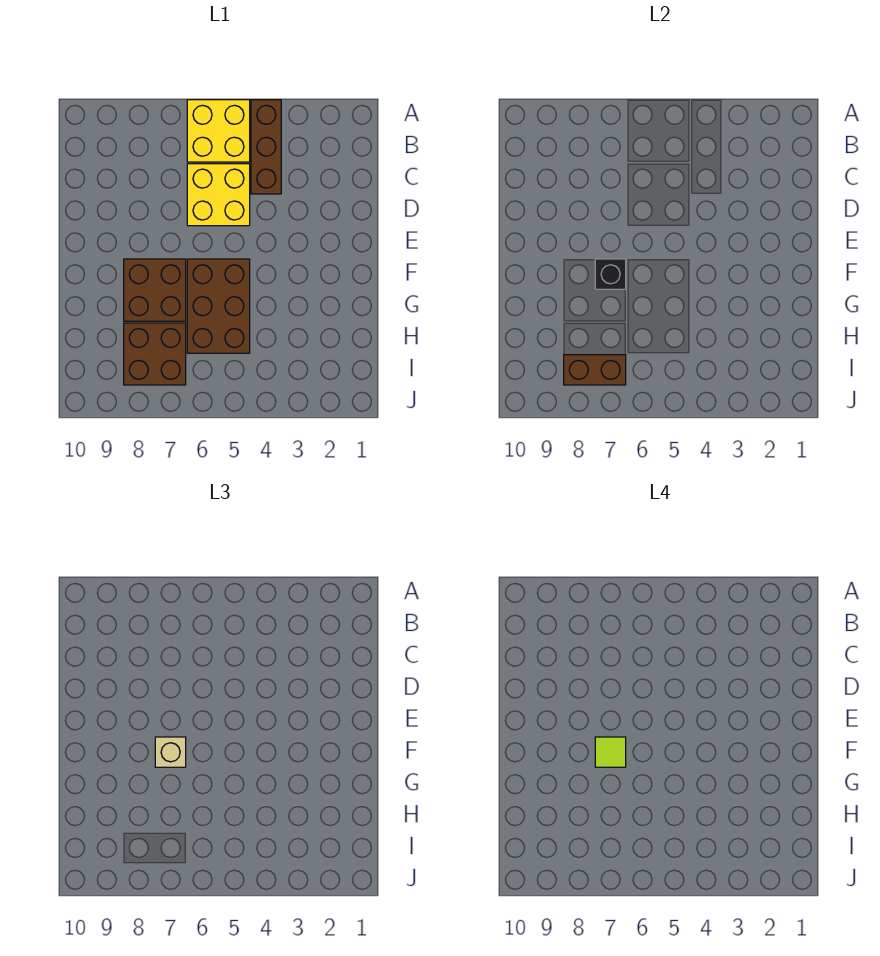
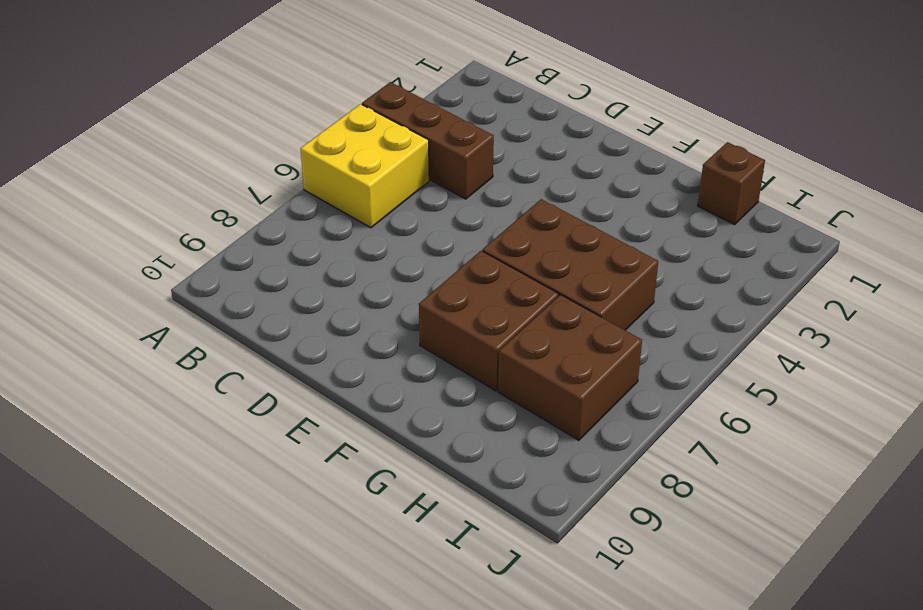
brown 1x1 brick [698,142,765,224] -> none
none -> yellow 2x2 brick [187,164,250,226]
none -> black 1x1 brick [595,259,626,289]

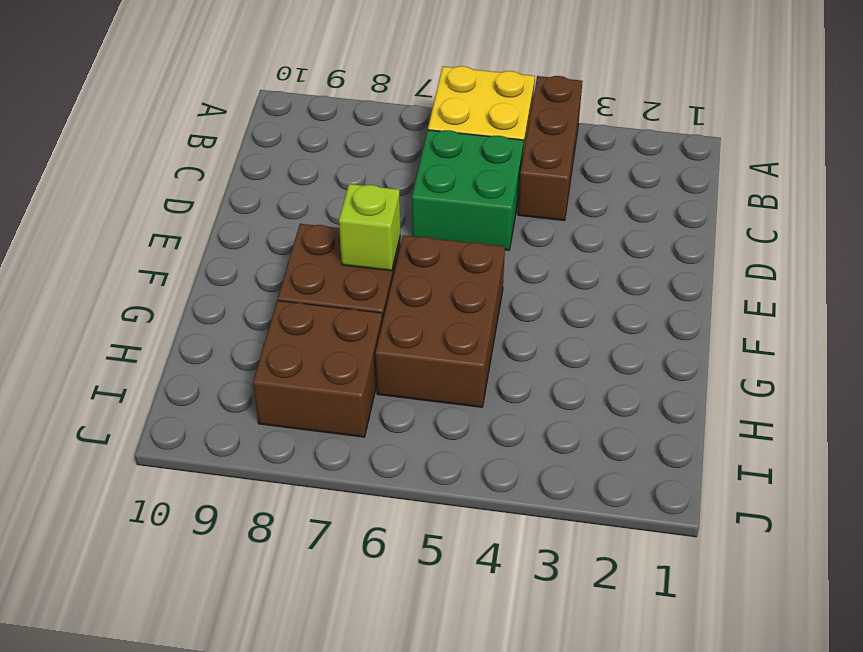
green 2x2 brick [412,130,524,250] -> yellow 2x2 brick [187,164,250,226]
lime 1x1 brick [339,184,400,271] -> black 1x1 brick [595,259,626,289]
none -> brown 1x2 brick [564,355,626,385]
none -> tan 1x1 brick [155,737,186,767]

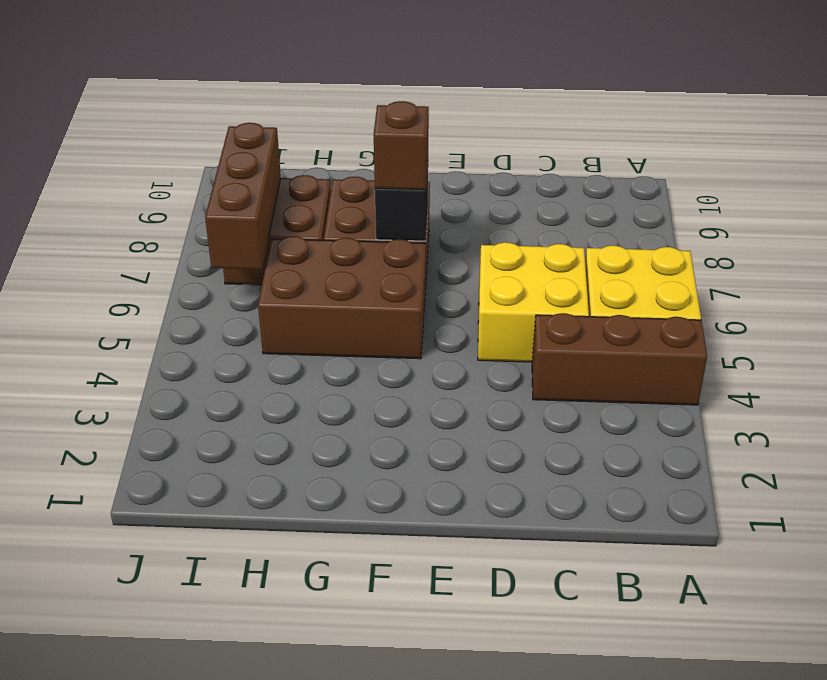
brown 1x1 brick [374,101,429,190] -> tan 1x1 brick [155,737,186,767]
brown 1x3 brick [205,123,281,270] -> brown 1x2 brick [564,355,626,385]
none -> lime 1x1 tile [595,737,626,767]

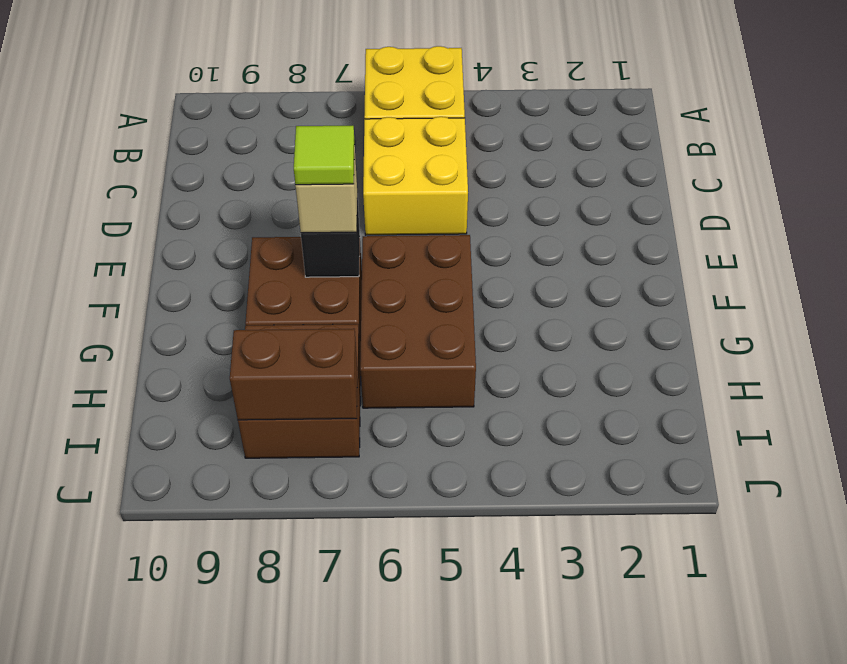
none -> brown 1x3 brick [251,100,281,194]

